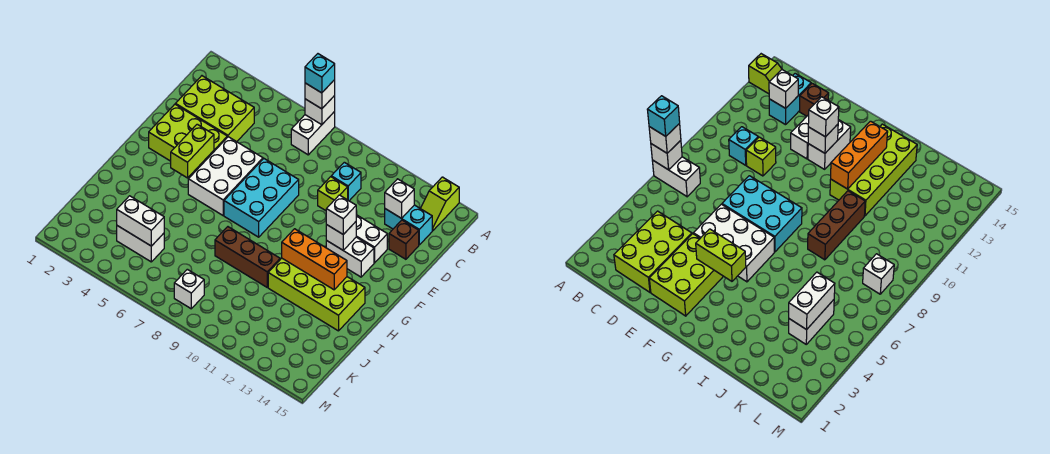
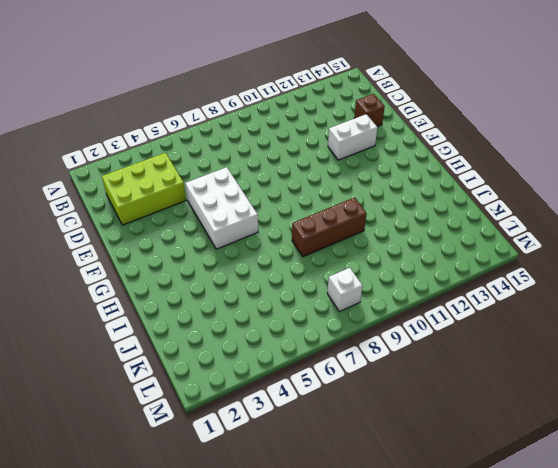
none -> white 1x2 brick [291,112,335,155]
none -> lime 1x2 slope [420,177,459,231]
none -> cyan 1x1 brick [331,162,361,201]

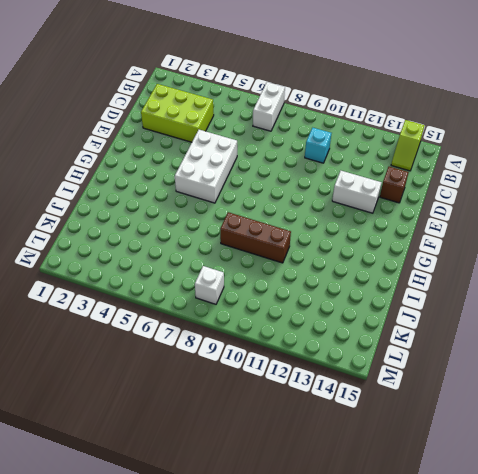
none -> cyan 1x2 brick [385,205,432,245]
none -> lime 1x1 brick [318,177,348,211]
none -> lime 2x3 brick [149,104,227,175]

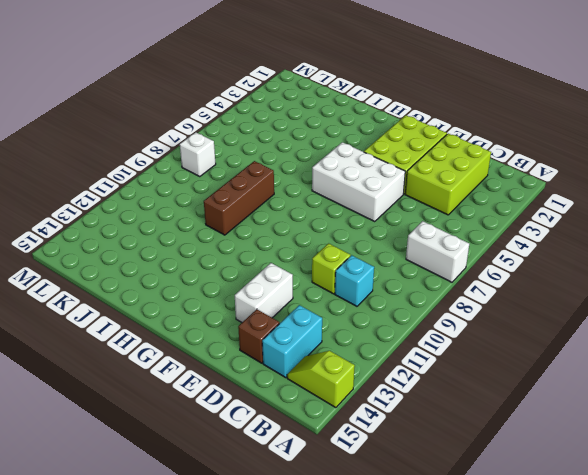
none -> cyan 2x3 brick [224,159,299,237]
none -> white 1x2 brick [326,237,374,277]
none -> lime 2x4 brick [268,258,365,331]

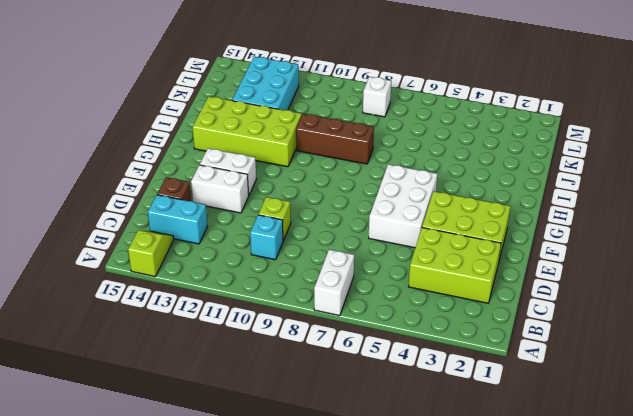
cyan 2x3 brick [232,57,299,110] -> cyan 2x3 brick moved to [224,159,299,237]
none -> white 1x2 brick [117,226,164,262]
none -> white 1x1 brick [305,96,335,125]
none -> white 1x1 brick [385,179,414,218]

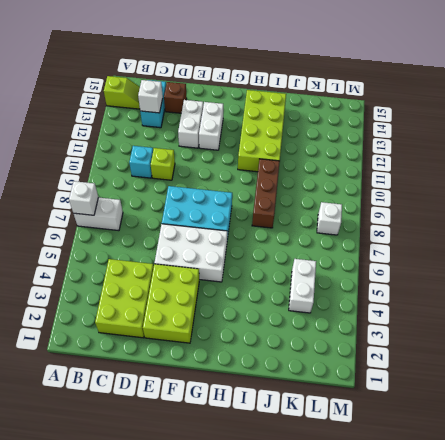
none -> lime 1x2 brick [171,124,214,178]
none -> white 1x1 brick [326,222,356,250]
none -> orange 1x3 brick [282,229,347,290]

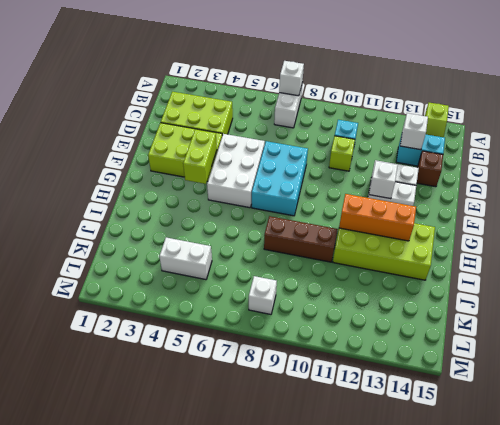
none -> white 1x2 brick [117,196,164,246]
none -> white 1x1 brick [305,80,335,109]
none -> white 1x1 brick [326,195,356,235]

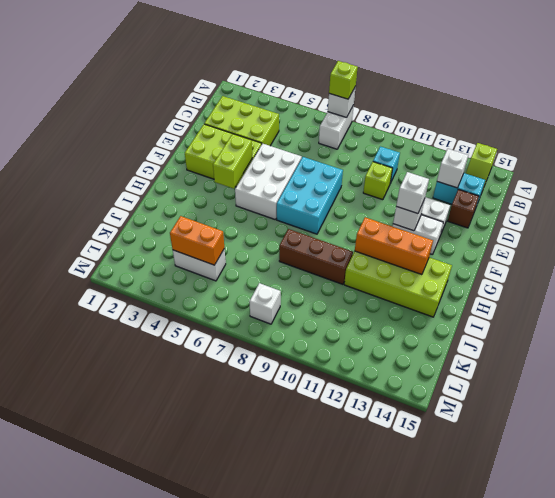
lime 1x1 brick [329,61,358,99] -> white 1x1 brick [305,80,335,109]
orange 1x2 brick [170,216,224,265] -> white 1x2 brick [117,196,164,246]
none -> cyan 1x1 brick [305,54,335,93]

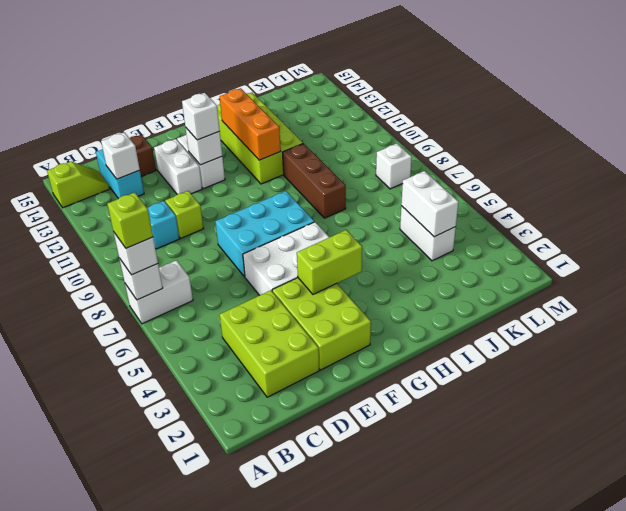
lime 1x1 brick [107,192,153,248] -> cyan 1x1 brick [305,54,335,93]

